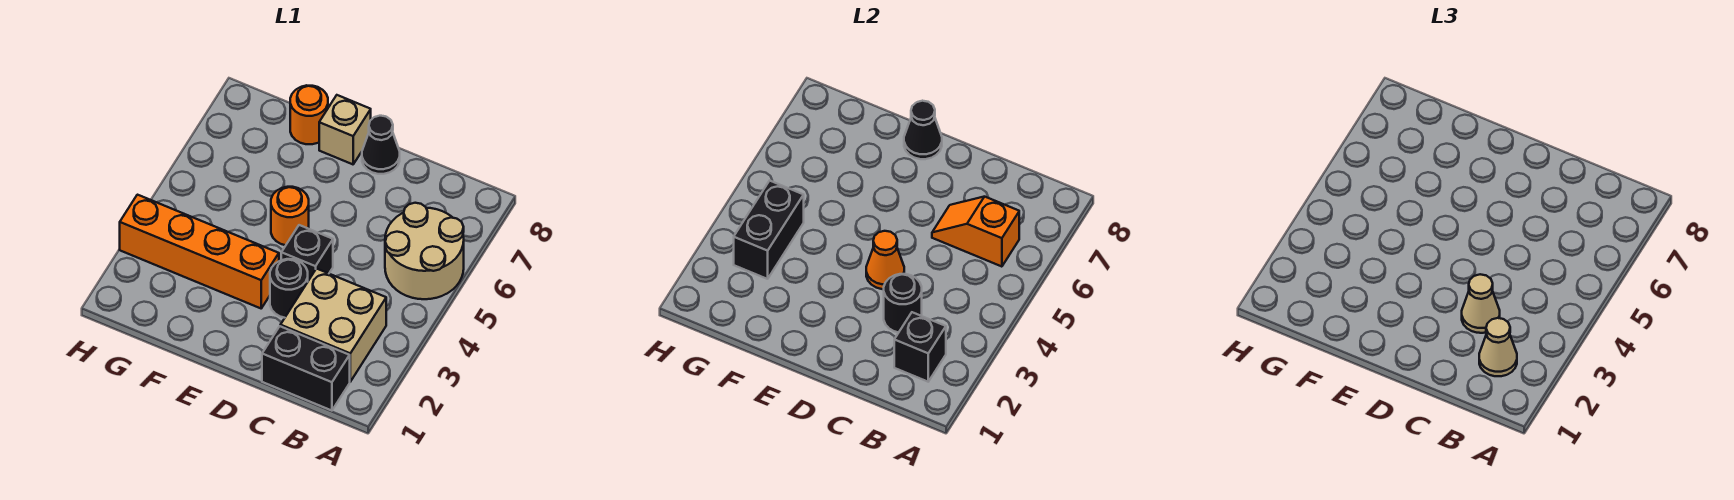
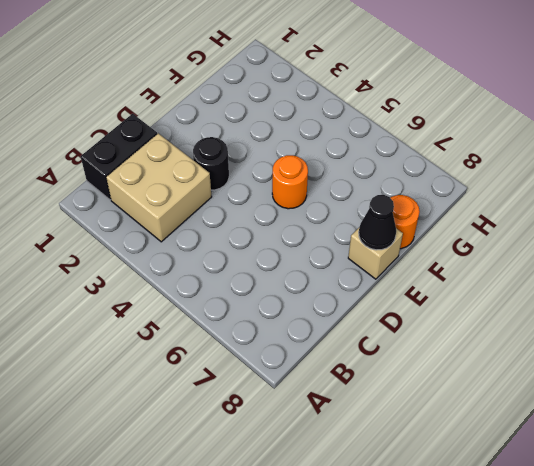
none -> tan 2x2 round brick [385,203,464,299]
none -> black 1x1 brick [281,225,333,281]
none -> black 1x1 cone [362,116,400,174]

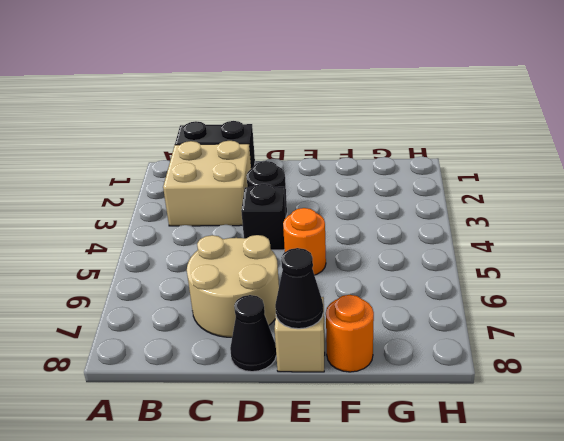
tan 2x2 round brick [187,235,279,337] -> tan 2x2 round brick moved to [385,203,464,299]
none -> orange 1x4 brick [120,195,279,308]
none -> black 1x1 brick [894,312,946,382]
none -> orange 1x2 slope [932,197,1019,267]

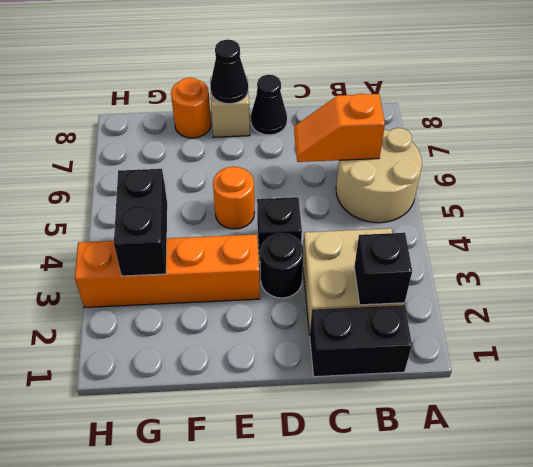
none -> black 1x1 round brick [884,274,922,333]
none -> orange 1x1 cone [866,231,904,289]
none -> tan 1x1 cone [1479,318,1517,376]

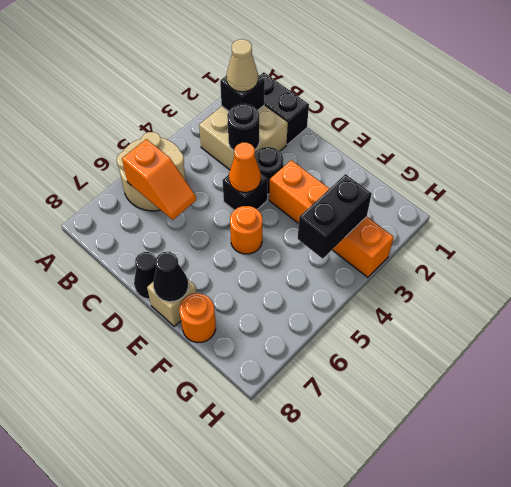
none -> tan 1x1 cone [1462,274,1500,333]

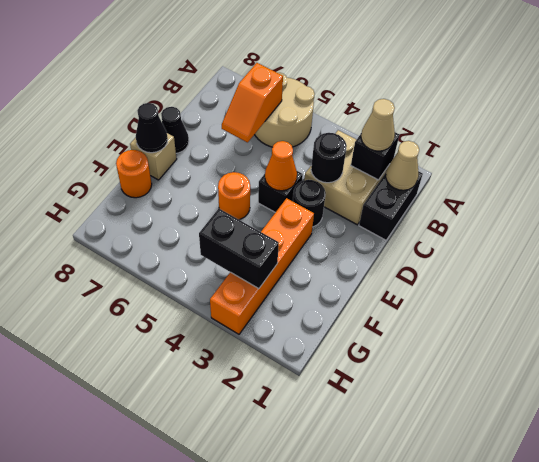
tan 1x1 cone [386,141,419,190] -> tan 1x1 cone moved to [1462,274,1500,333]

